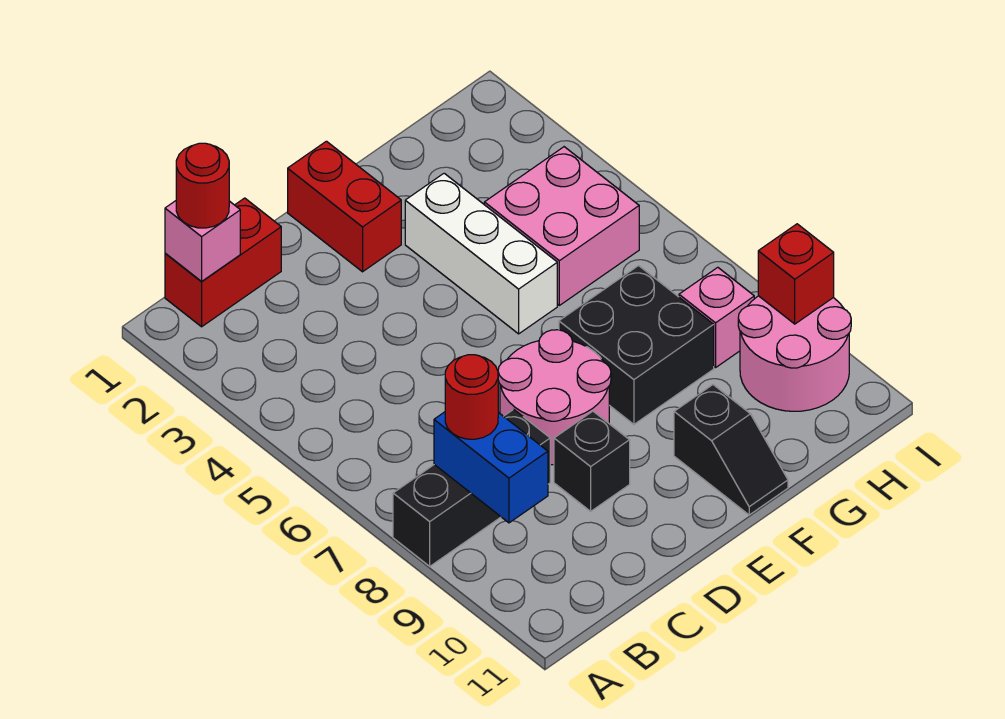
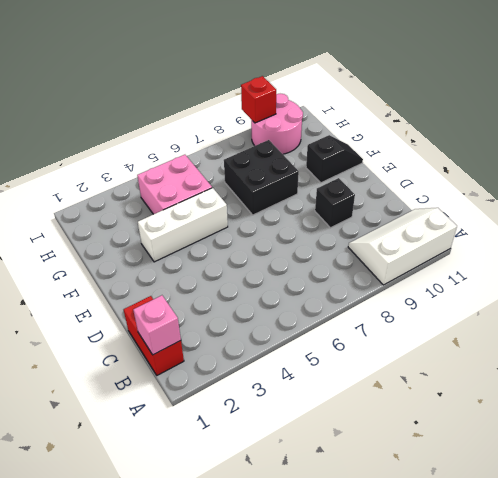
white 2x3 slope [348,208,457,285] -> none
none -> black 1x3 brick [393,409,550,566]
none -> pink 2x2 round brick [498,330,611,465]
none -> red 1x2 brick [288,141,401,272]

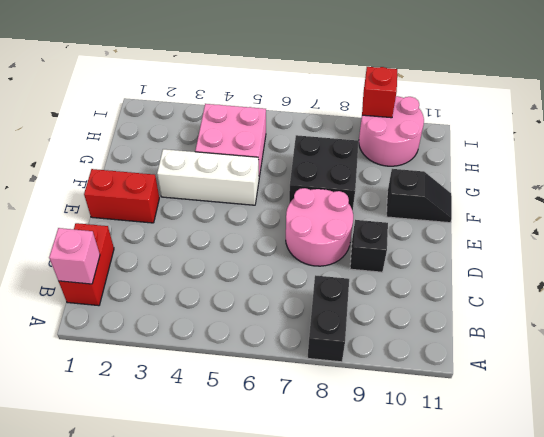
black 1x2 brick [308,275,349,362] -> black 1x3 brick [393,409,550,566]
none -> pink 1x1 brick [679,267,754,368]
none -> blue 1x2 brick [434,412,548,523]
none -> red 1x1 round brick [176,143,229,228]

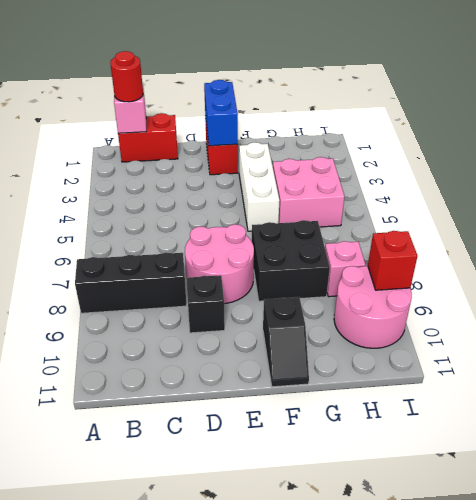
blue 1x2 brick [204,80,238,146] -> blue 1x2 brick moved to [434,412,548,523]
none -> red 1x1 round brick [445,355,498,439]

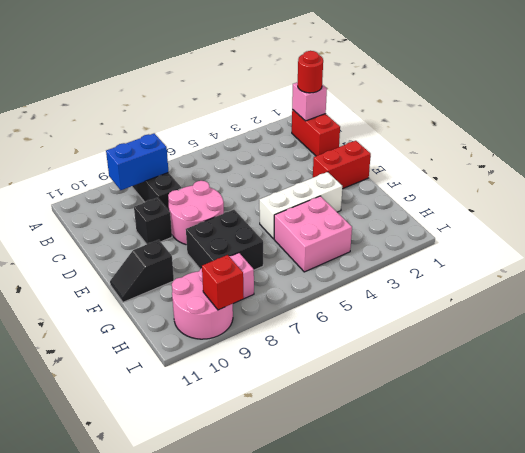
none -> red 1x1 round brick [445,355,498,439]

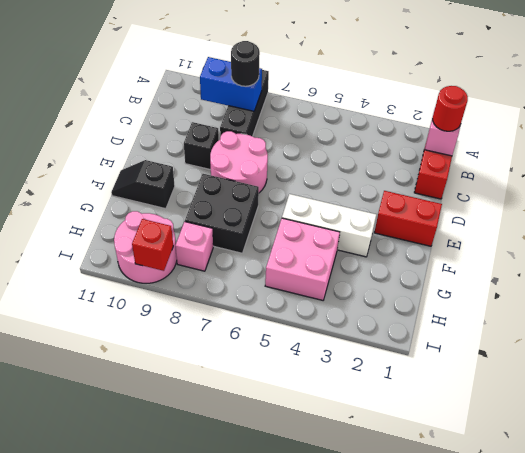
black 1x1 round brick [231,41,260,86] -> red 1x1 round brick [445,355,498,439]

